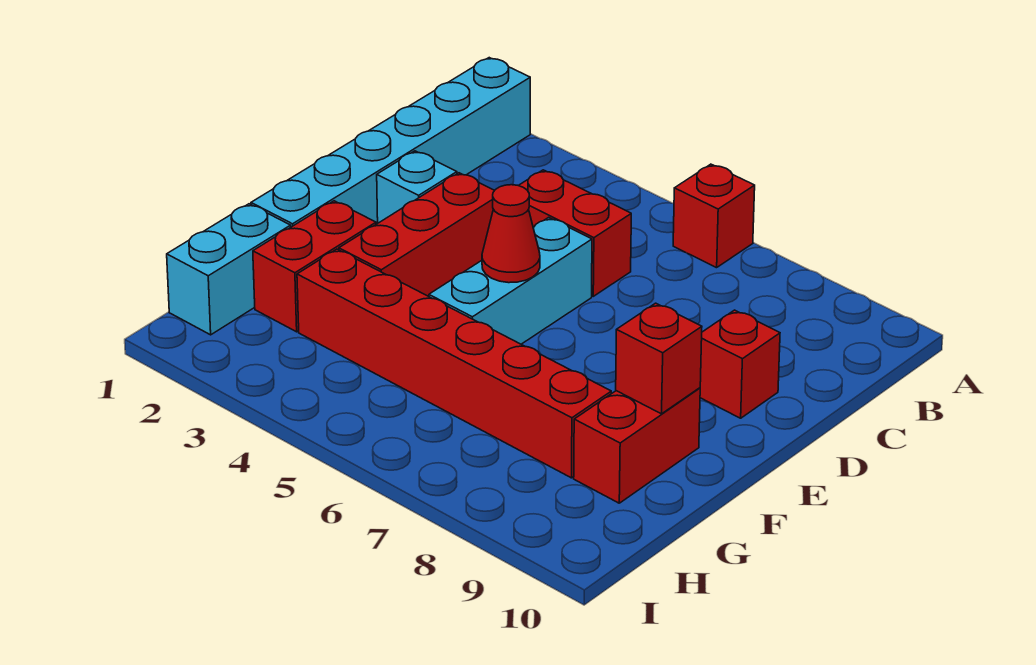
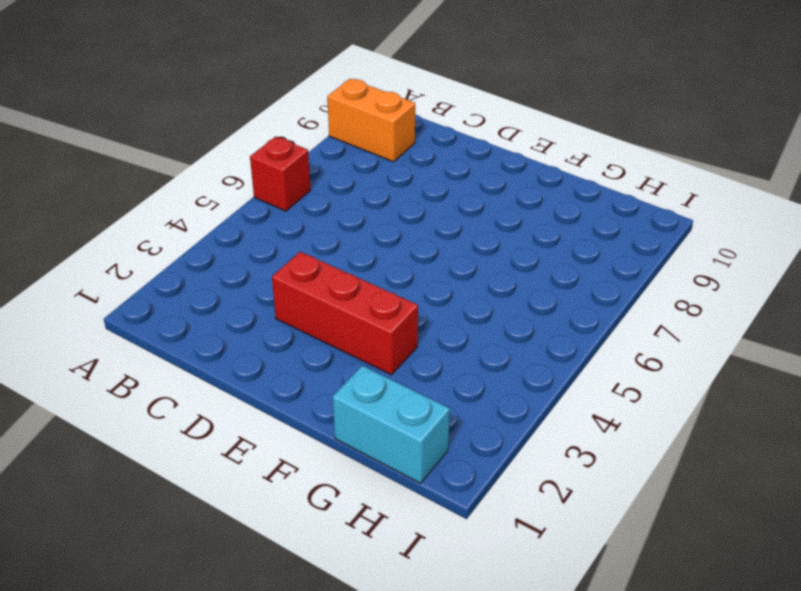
orange 1x2 brick [327,79,415,162] -> none
none -> cyan 1x6 brick [251,58,530,227]
none -> red 1x2 brick [519,170,631,296]
none -> cyan 1x1 brick [377,151,457,223]

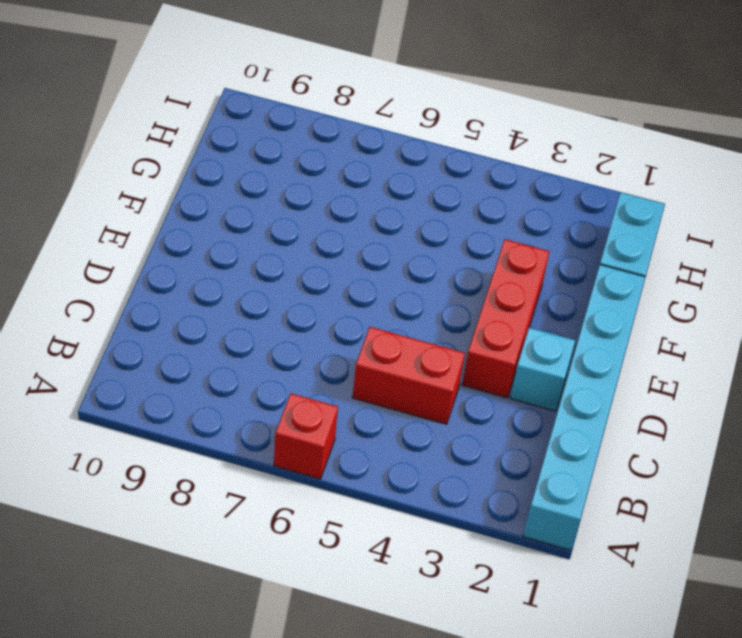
none -> cyan 1x3 brick [429,217,592,344]
none -> red 1x1 brick [700,310,780,418]
none -> red 1x2 brick [253,201,376,332]

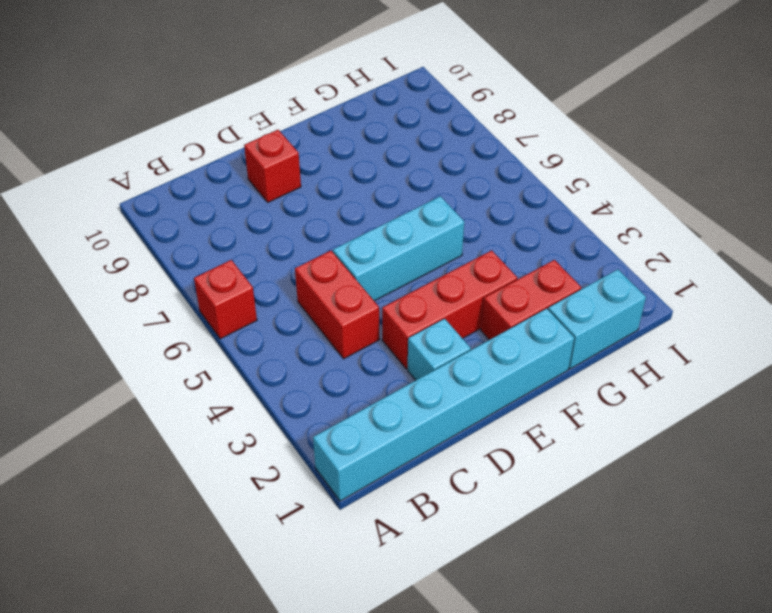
none -> red 1x2 brick [574,388,700,503]
none -> red 1x6 brick [297,249,611,478]
none -> red 1x1 cone [482,185,540,283]

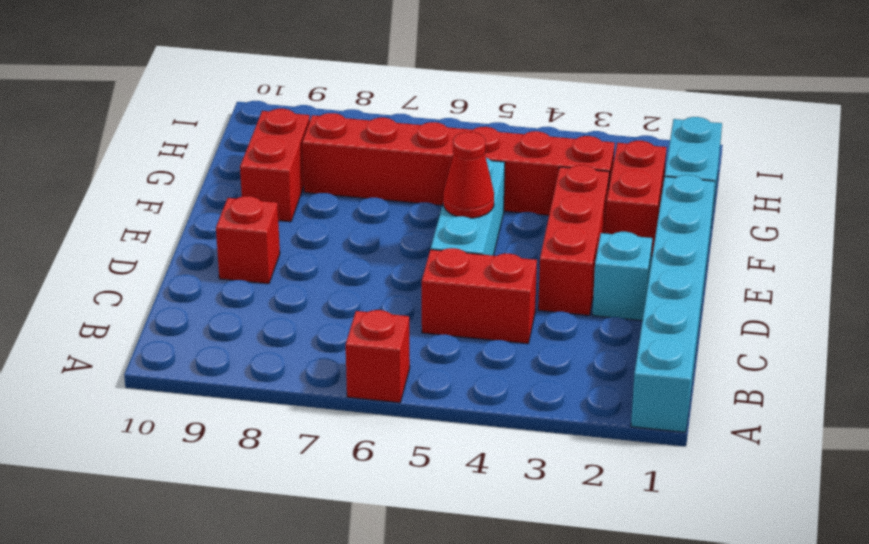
none -> red 1x1 brick [616,303,702,414]

